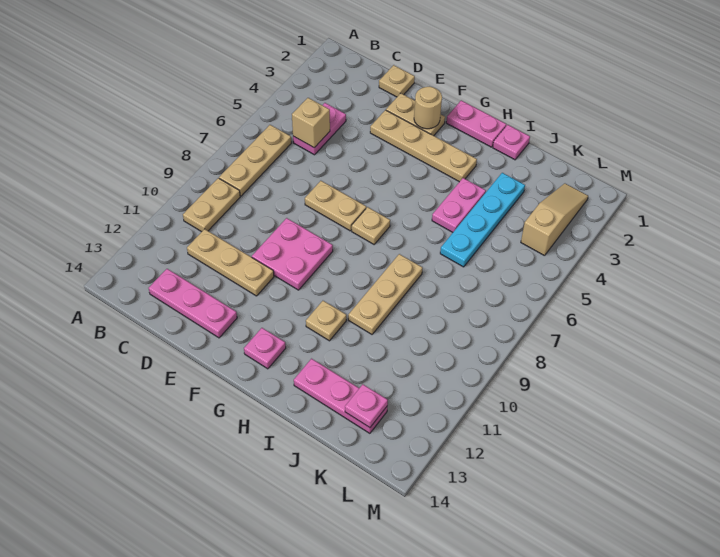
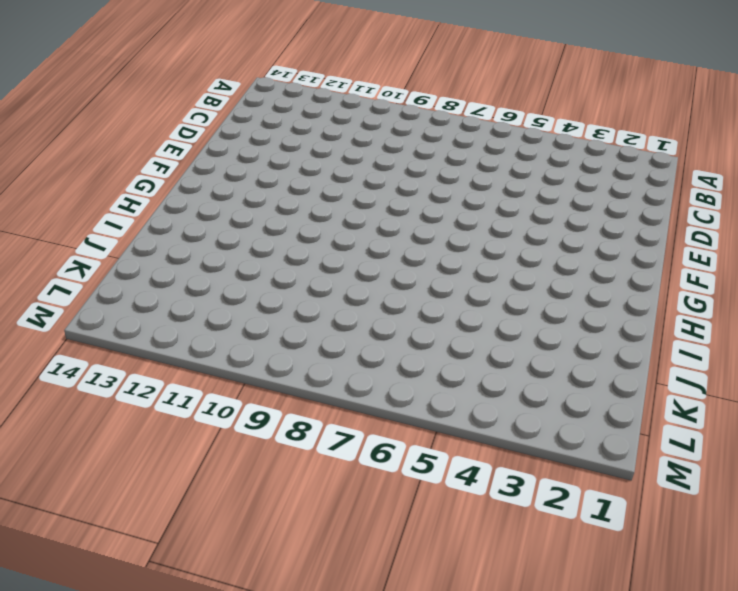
none -> tan 1x3 plate [219,125,291,196]
none -> tan 1x2 plate [183,178,240,232]
none -> pink 1x2 plate [293,103,346,155]

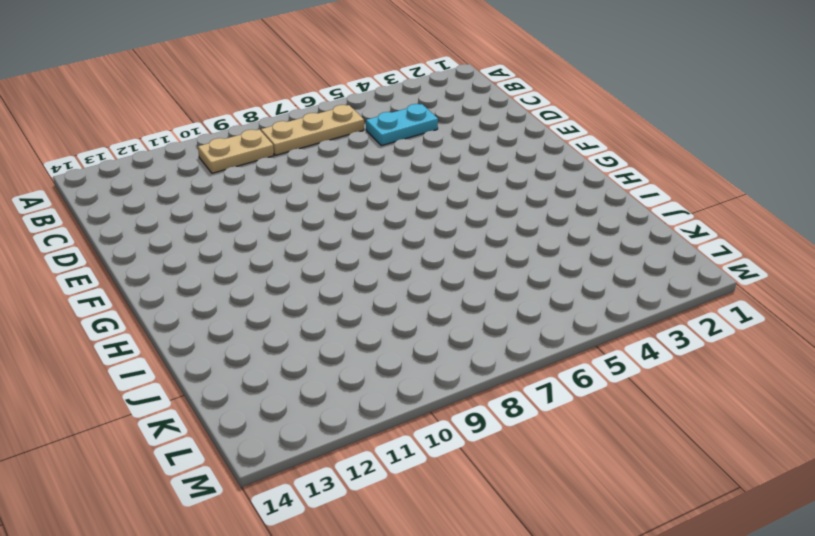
cyan 1x2 plate [366,104,438,146] -> pink 1x2 plate [293,103,346,155]
none -> tan 1x3 plate [187,229,274,296]
none -> pink 1x3 plate [149,269,237,338]
none -> tan 1x1 plate [379,65,415,97]

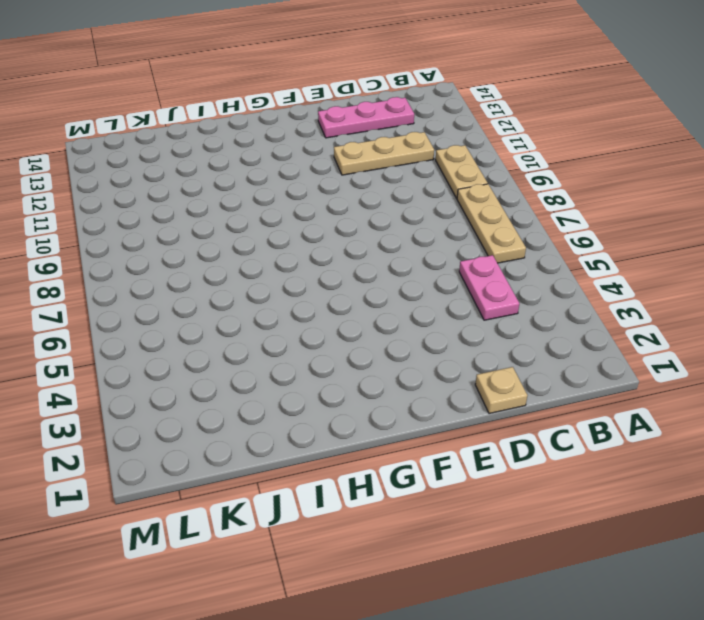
none -> tan 1x2 plate [386,93,445,136]
none -> tan 1x4 plate [370,110,477,182]
none -> tan 1x2 plate [305,181,366,231]

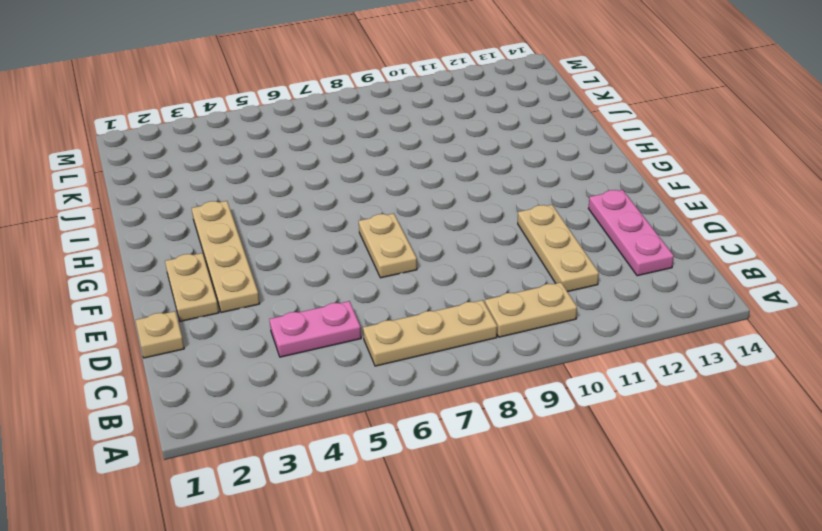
none -> pink 2x2 plate [252,218,333,290]
none -> pink 1x2 plate [446,100,506,147]
none -> tan 1x1 plate [352,207,390,244]

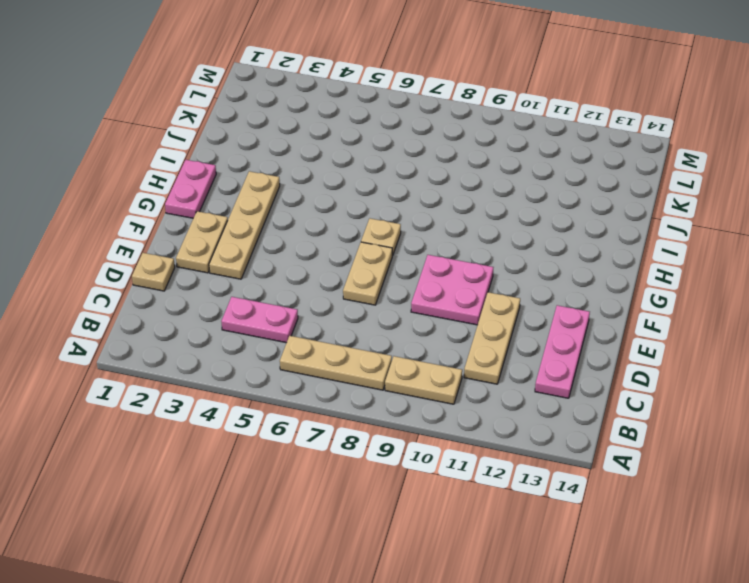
none -> pink 1x1 plate [244,328,286,369]
none -> tan 1x1 plate [306,301,346,341]
none -> pink 1x1 plate [493,125,530,160]

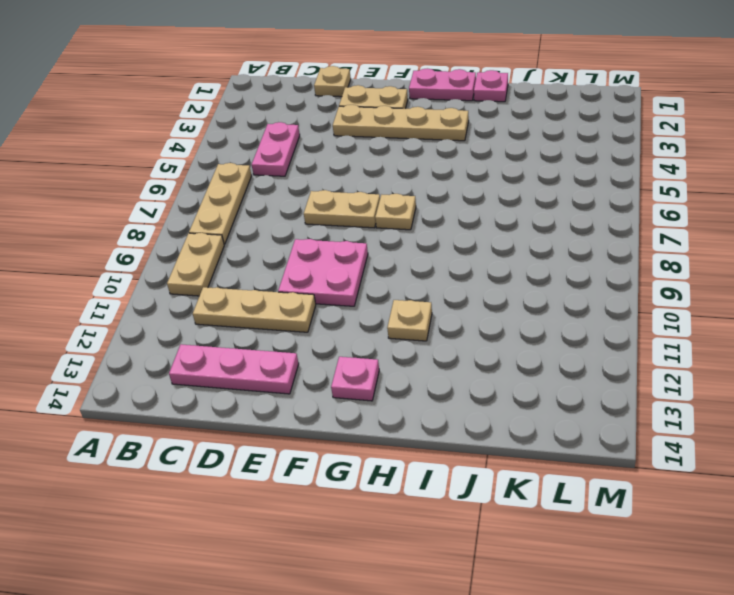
none -> pink 1x2 plate [432,178,486,232]
none -> tan 1x3 plate [348,254,423,334]
none -> pink 1x3 plate [294,359,387,433]

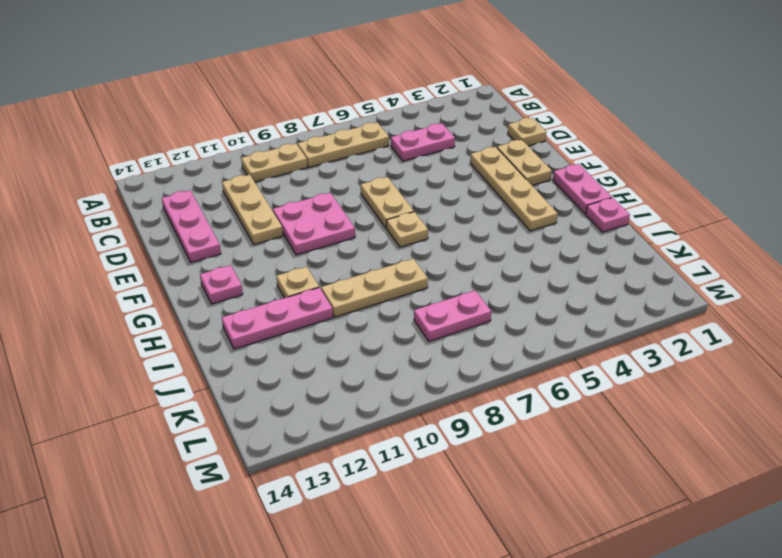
pink 1x3 plate [222,288,333,349] -> pink 1x3 plate turned to [294,359,387,433]
pink 1x2 plate [414,291,491,341] -> pink 1x2 plate moved to [432,178,486,232]
none -> cyan 1x4 plate [440,173,525,267]
none -> tan 1x3 slope [521,184,588,256]
none -> tan 1x1 brick [292,98,330,148]

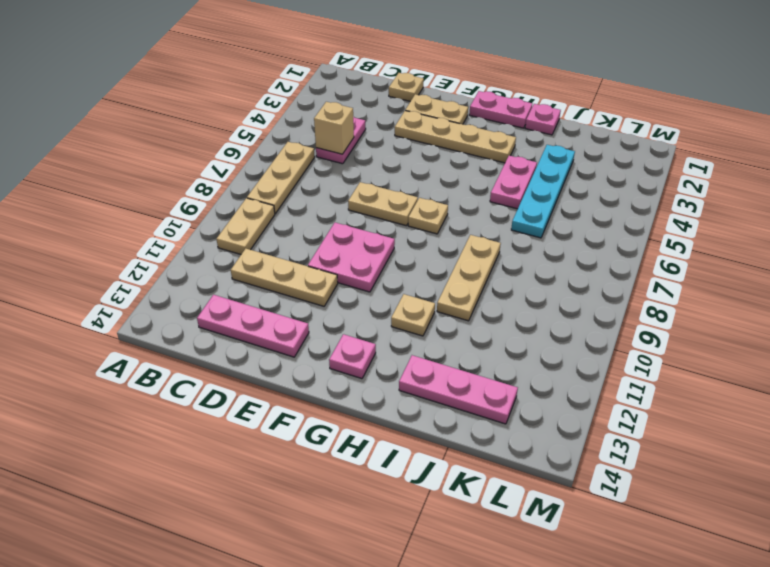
none -> tan 1x3 slope [521,184,588,256]
none -> tan 1x1 round brick [414,87,442,129]
none -> pink 1x1 plate [345,384,388,428]

